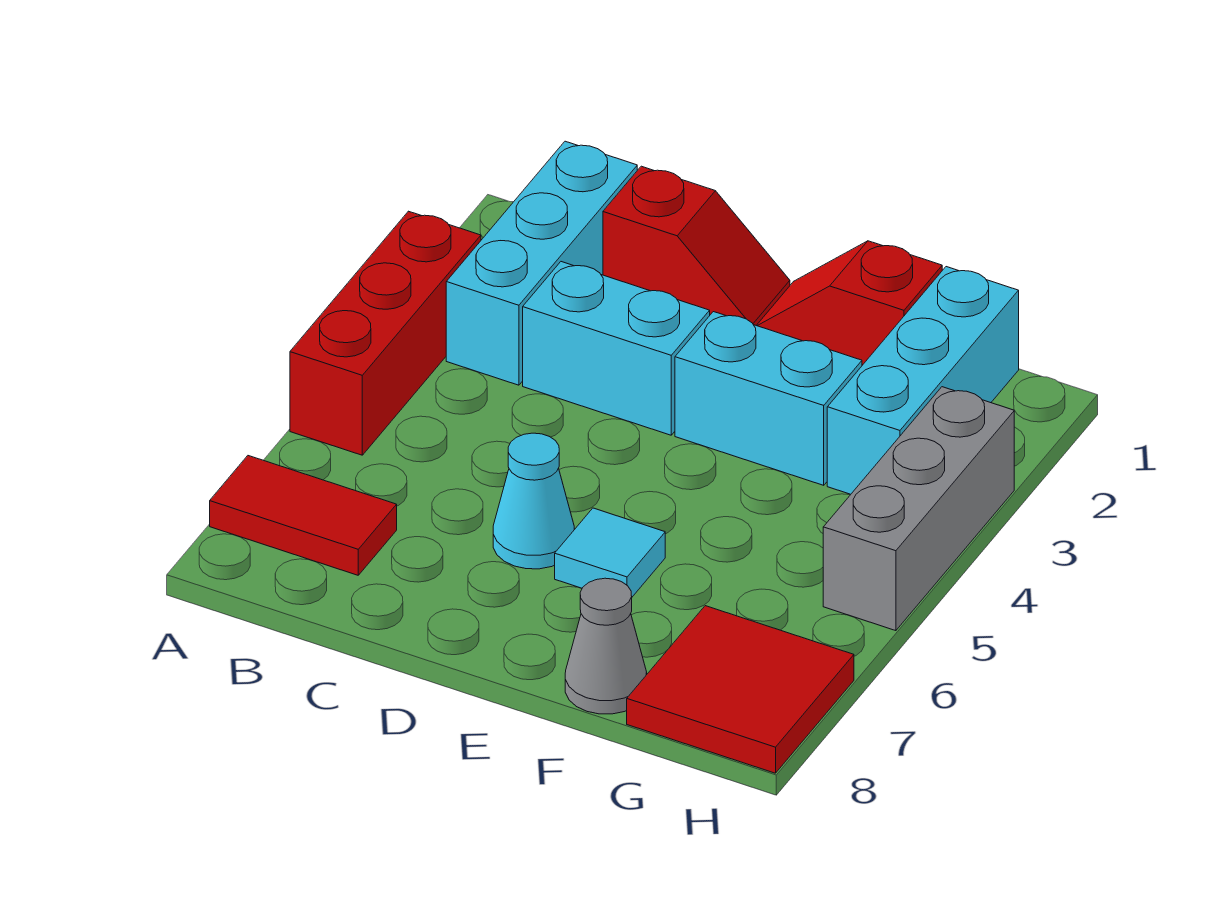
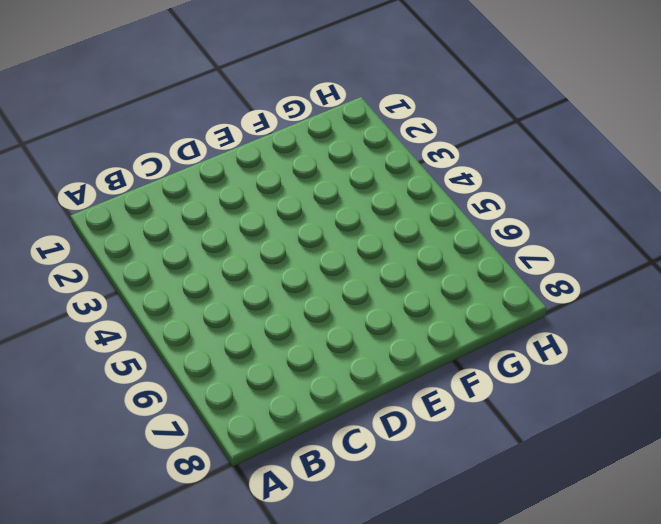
none -> red 1x3 brick [290,211,481,455]
none -> red 1x2 tile [210,456,397,575]
none -> cyan 1x3 brick [446,141,637,385]

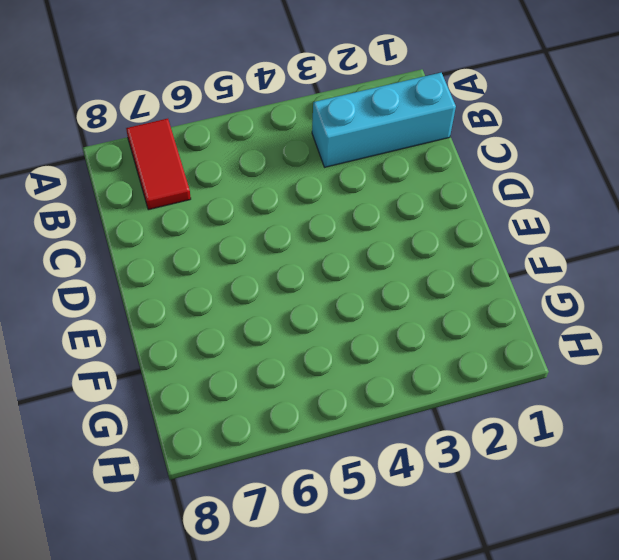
none -> red 1x3 brick [290,211,481,455]
none -> red 1x2 slope [603,166,790,325]
none -> cyan 1x2 brick [523,262,710,435]

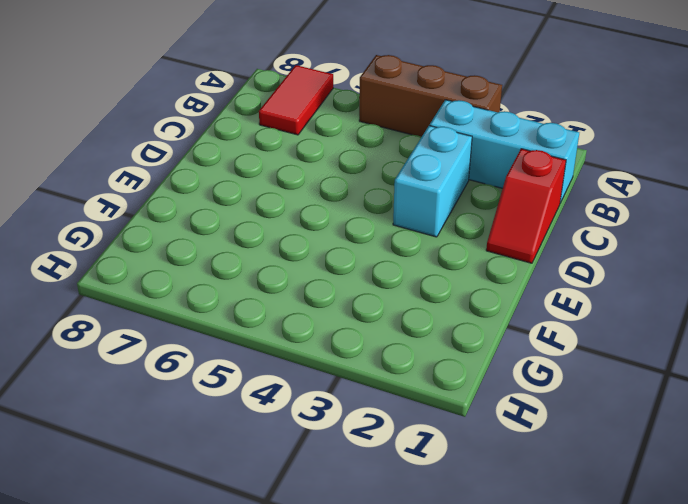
brown 1x3 brick [359,55,502,137] -> red 1x3 brick [290,211,481,455]
none -> cyan 1x1 cone [493,433,574,569]
none -> red 1x2 slope [756,241,942,365]
none -> cyan 1x2 brick [675,312,862,485]

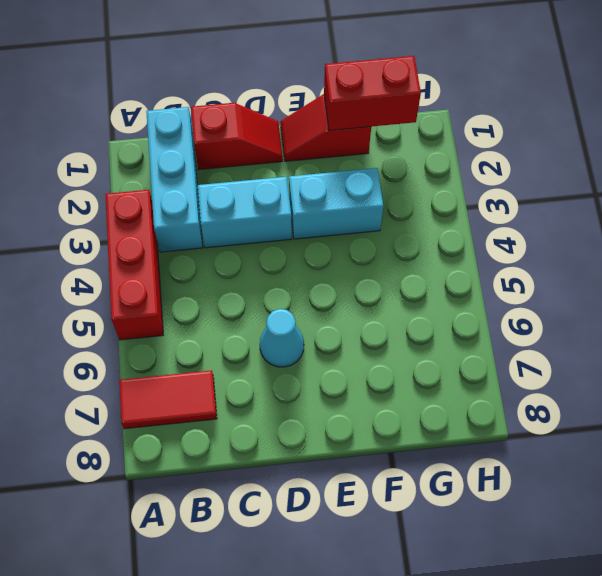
red 1x2 brick [324,56,421,130] -> none
none -> cyan 1x1 tile [555,508,665,597]
none -> grey 1x1 cone [565,578,647,714]
none -> cyan 1x3 brick [827,267,1019,494]

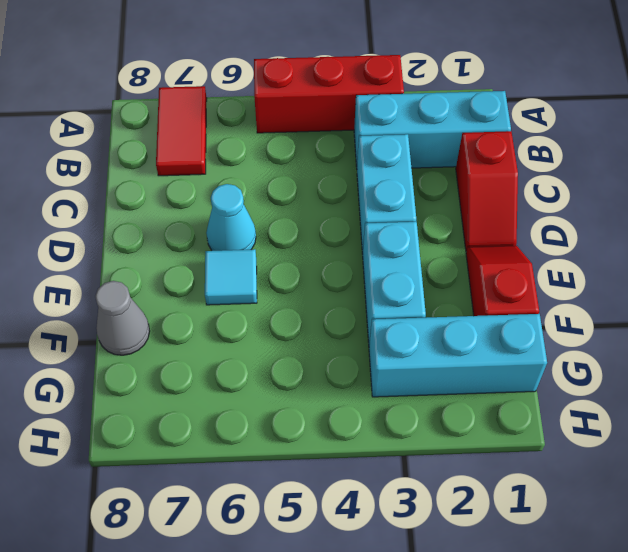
none -> red 2x2 tile [627,606,854,773]
none -> grey 1x3 brick [823,387,1014,631]

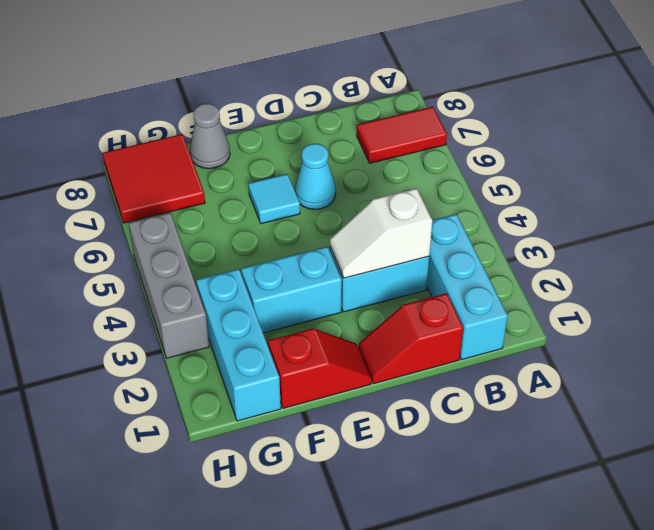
white 1x2 slope [330,188,432,278] -> none
none -> red 1x3 brick [290,211,481,455]

